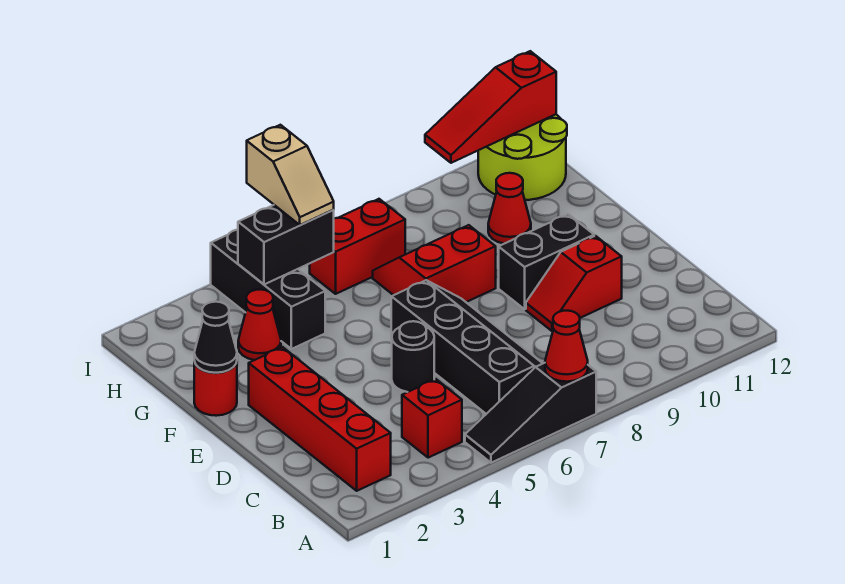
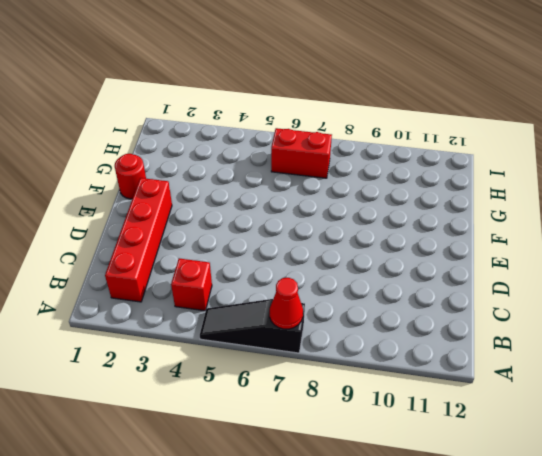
none -> black 2x4 slope [391,280,543,414]
none -> black 1x1 round brick [392,321,434,392]
none -> red 1x2 slope [526,236,622,331]

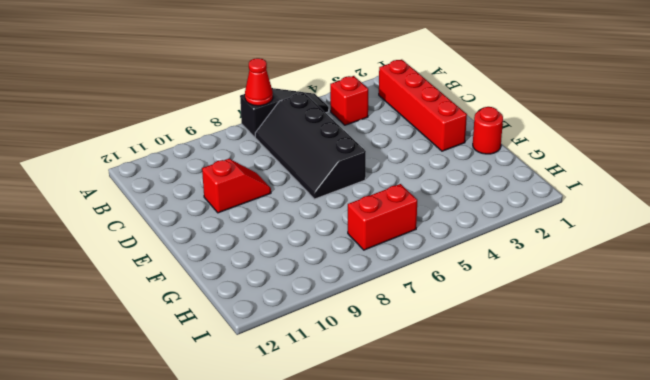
none -> black 1x1 round brick [392,321,434,392]
none -> black 1x2 brick [499,214,594,309]
none -> red 2x2 slope [373,225,496,302]

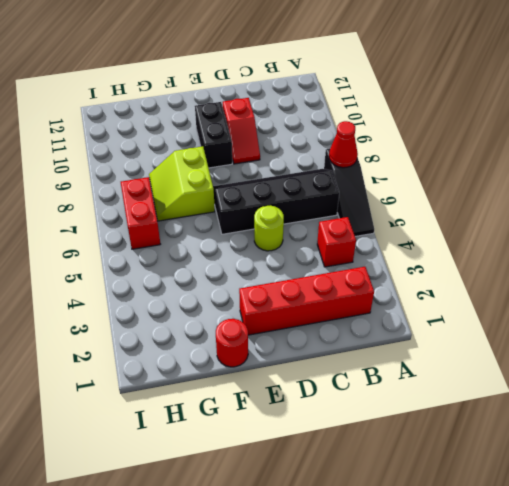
lime 1x1 round brick [254,206,284,251] -> black 1x1 round brick [392,321,434,392]
lime 2x2 slope [149,146,215,221] -> red 2x2 slope [373,225,496,302]
none -> red 1x1 cone [238,289,281,360]
none -> black 1x3 brick [211,230,325,349]
none -> red 1x1 cone [488,173,531,244]

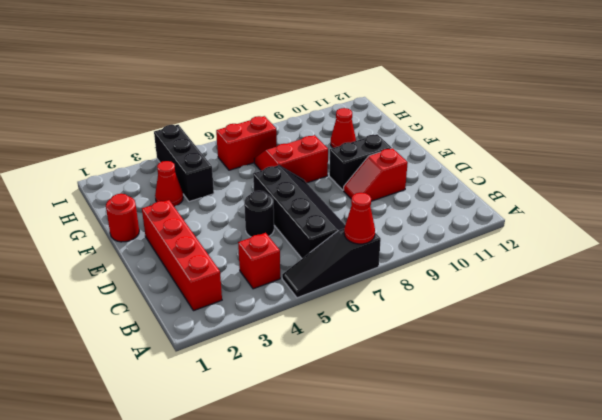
none -> lime 2x2 round brick [478,114,567,200]
none -> black 1x1 cone [194,302,237,373]
none -> black 1x2 brick [238,205,334,285]

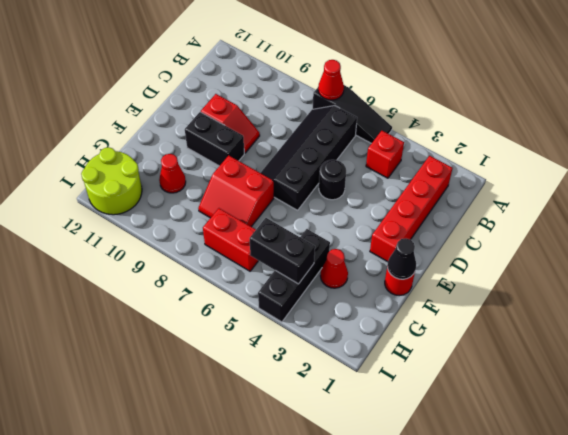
none -> red 1x3 slope [425,51,556,163]
none -> tan 1x2 slope [247,125,334,225]

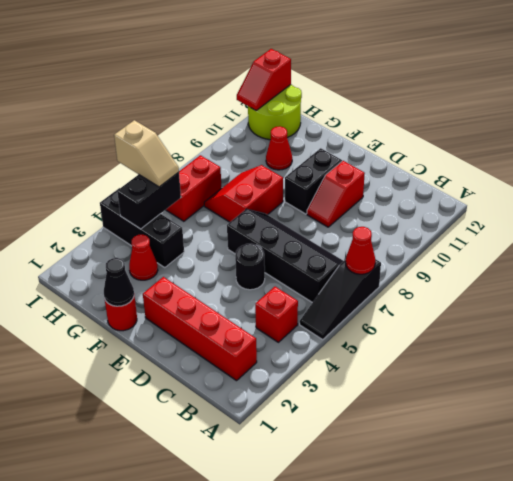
red 1x2 slope [237,49,291,110] -> red 1x3 slope [425,51,556,163]

